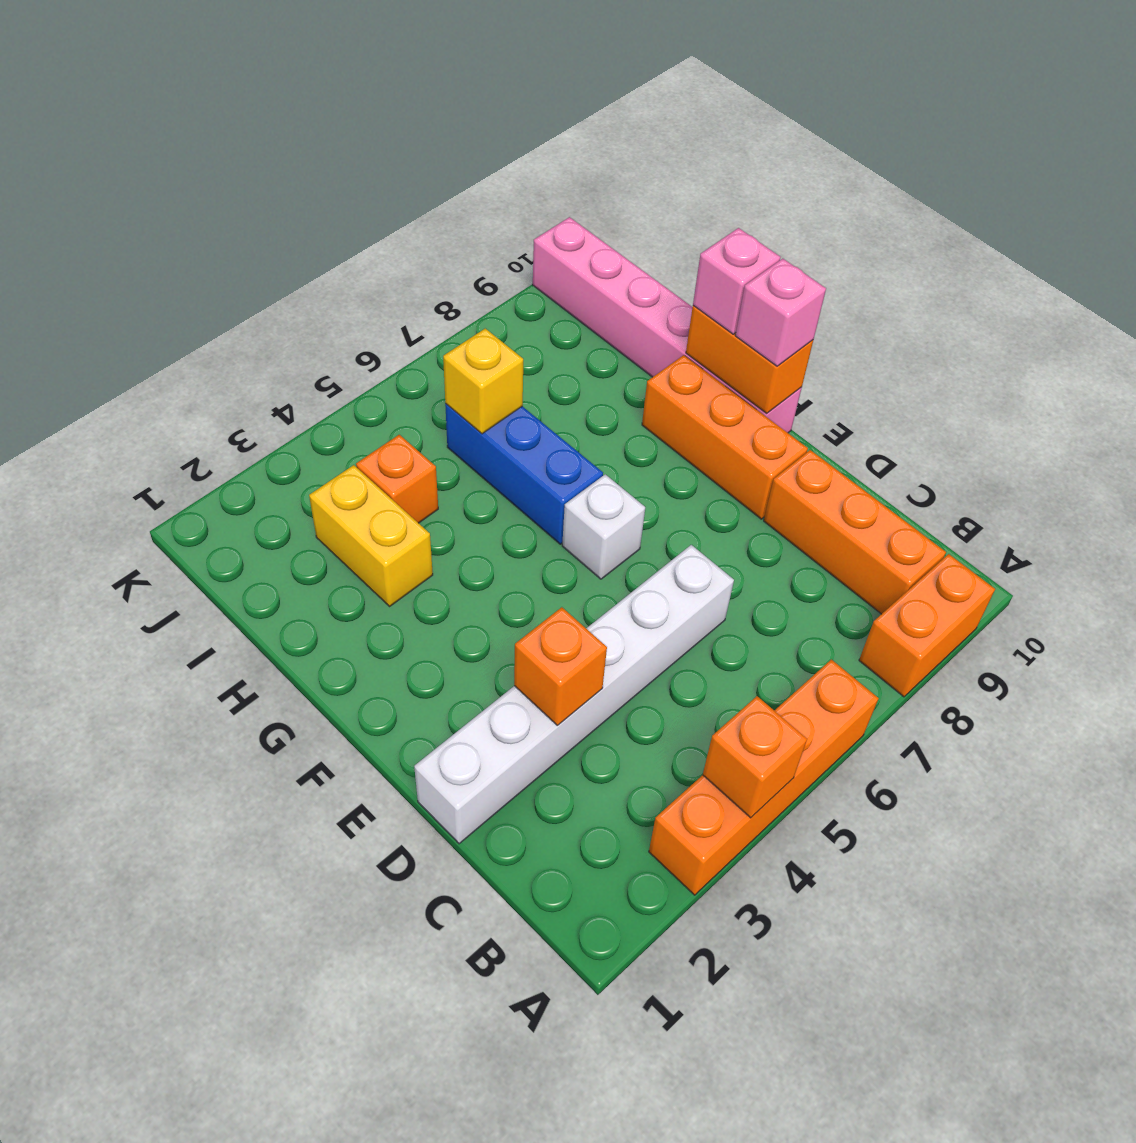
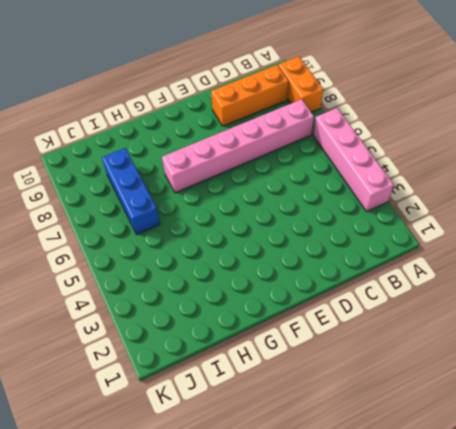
pink 1x4 brick [313,108,394,211] -> orange 1x4 brick [649,659,879,895]
pink 1x6 brick [162,99,314,193] -> pink 1x6 brick moved to [533,217,802,433]
blue 1x3 brick [102,148,160,234] -> blue 1x3 brick turned to [445,403,603,544]
none -> white 1x6 brick [414,545,734,844]
none -> orange 1x3 brick [642,355,808,519]
none -> white 1x1 brick [562,474,645,579]

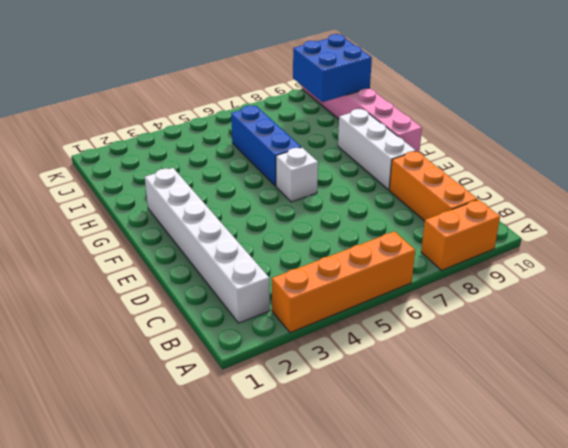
white 1x6 brick [145,168,270,323] -> white 1x6 brick turned to [414,545,734,844]
white 1x3 brick [338,109,416,190] -> orange 1x3 brick [642,355,808,519]
blue 2x2 brick [293,34,372,102] -> none
none -> yellow 1x2 brick [309,465,433,606]
none -> orange 1x1 brick [356,435,438,523]
none -> orange 1x1 brick [703,696,807,818]

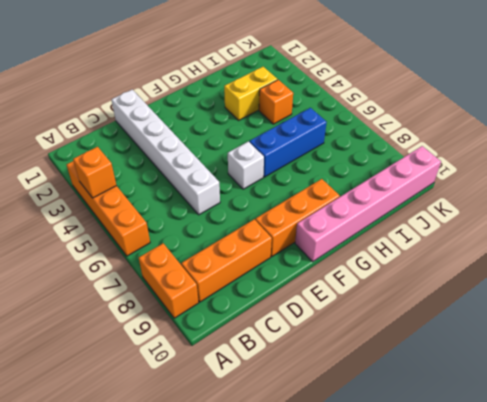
none -> orange 1x1 brick [514,607,607,726]
none -> orange 1x2 brick [686,305,813,413]
none -> yellow 1x1 brick [443,328,523,434]

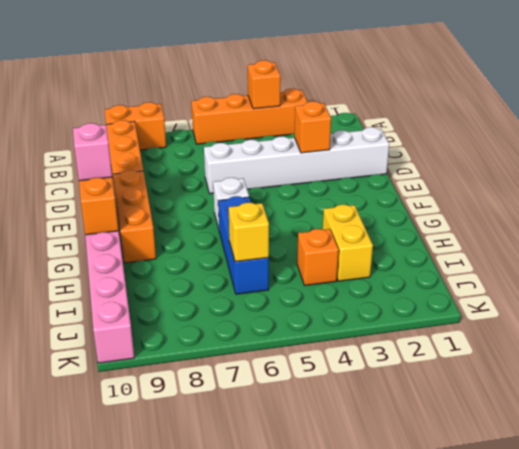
none -> pink 1x1 brick [693,228,781,334]

